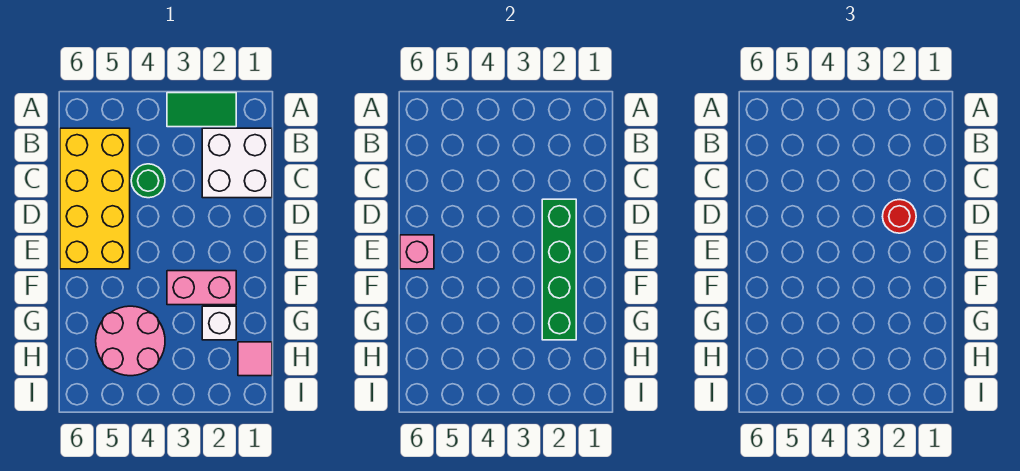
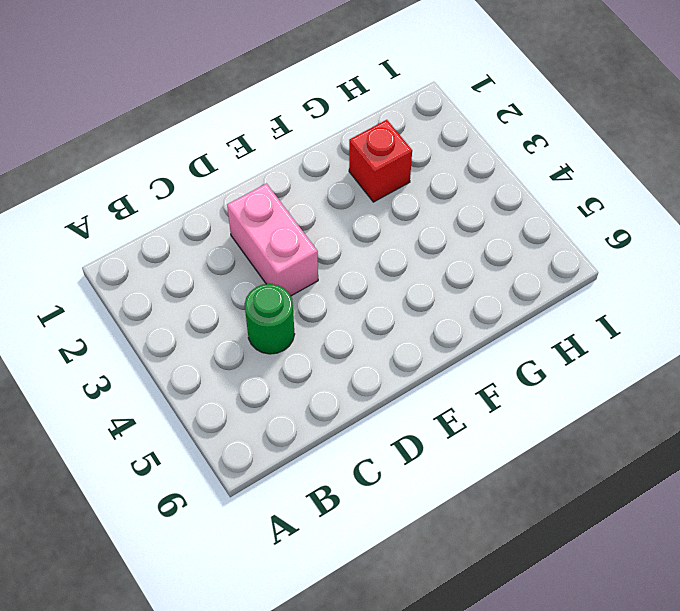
pink 1x2 brick [227,184,318,296] -> pink 1x2 brick moved to [167,271,236,305]
red 1x1 brick [349,120,412,202] -> white 1x1 brick [202,306,236,340]
none -> green 1x2 tile [167,93,236,127]
none -> white 2x2 brick [202,128,272,198]

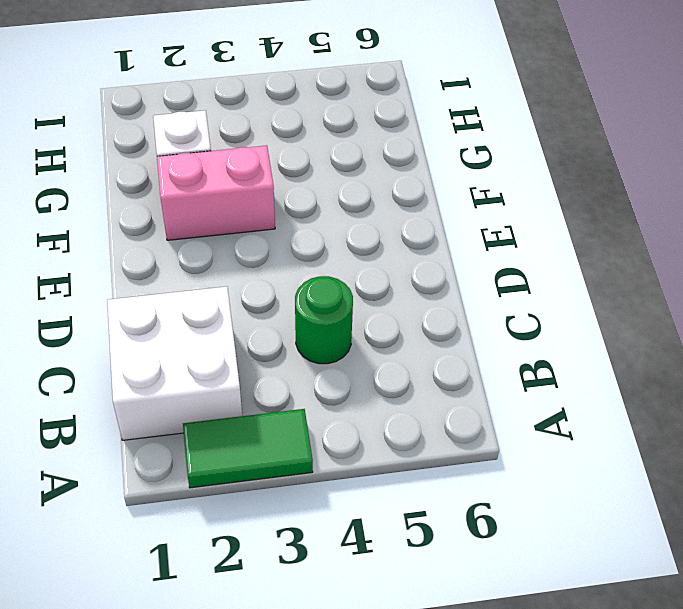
none -> yellow 2x4 brick [60,128,130,269]
none -> pink 2x2 round brick [96,306,165,376]

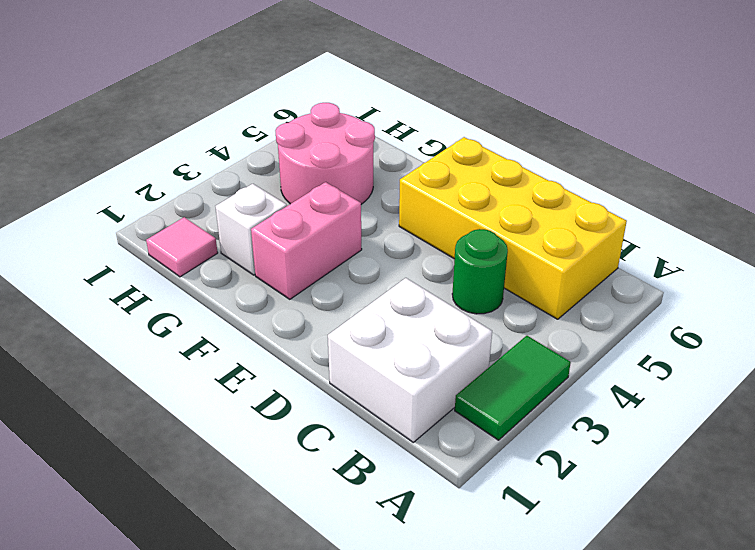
none -> green 1x4 brick [542,199,576,340]
none -> pink 1x1 brick [400,235,434,269]

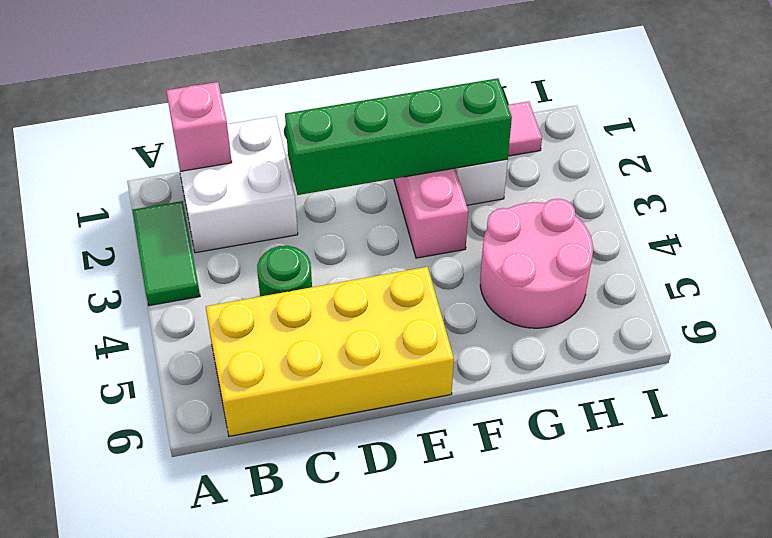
pink 1x1 brick [166,82,232,171] -> pink 1x1 brick moved to [400,235,434,269]
none -> red 1x1 round brick [883,200,916,233]

